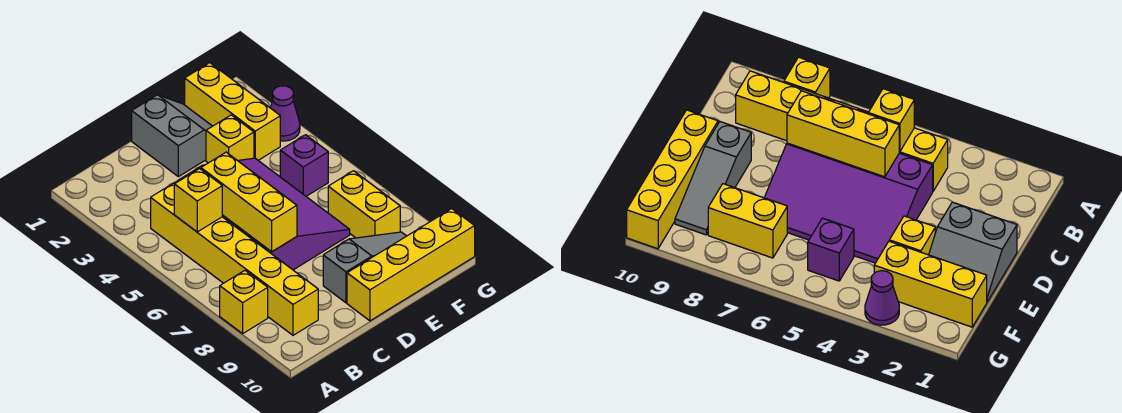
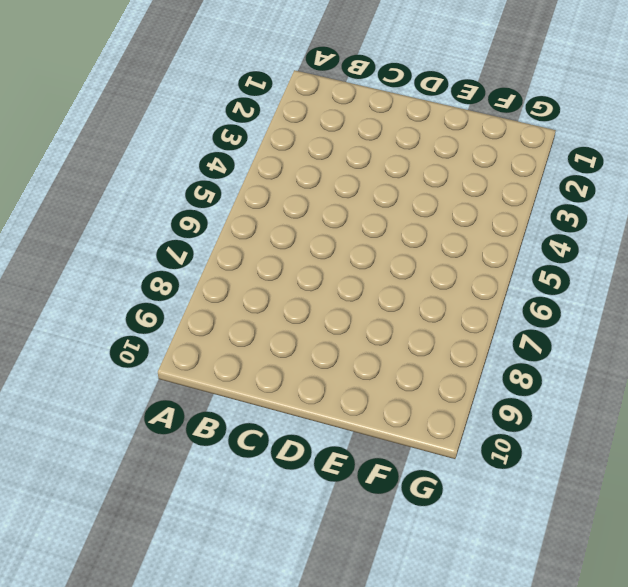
none -> yellow 1x1 brick [220,270,268,334]
none -> yellow 1x6 brick [151,182,318,335]
none -> purple 3x4 slope [177,158,350,270]

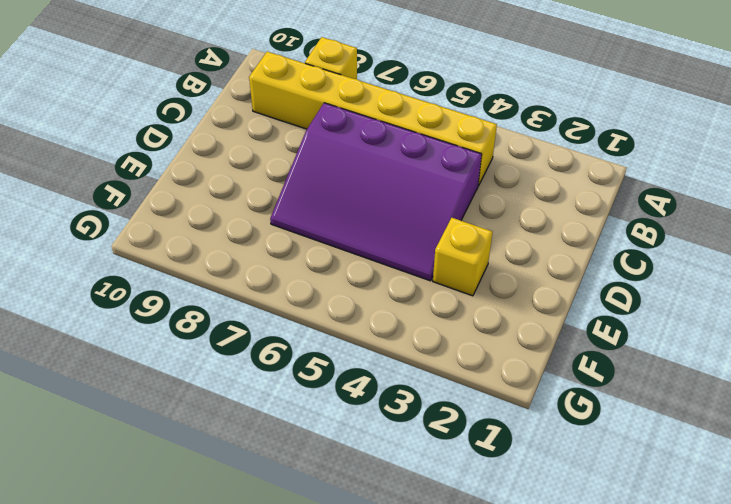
none -> grey 2x2 slope [132,95,212,177]
none -> grey 1x3 slope [323,232,406,303]
none -> yellow 1x4 brick [347,209,475,321]

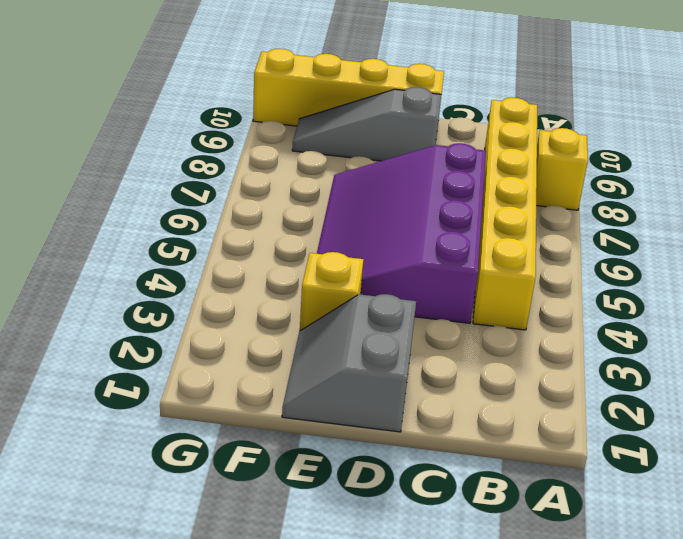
none -> yellow 1x3 brick [185,63,280,160]
none -> purple 1x1 brick [280,135,328,196]
none -> yellow 1x2 brick [328,171,400,238]

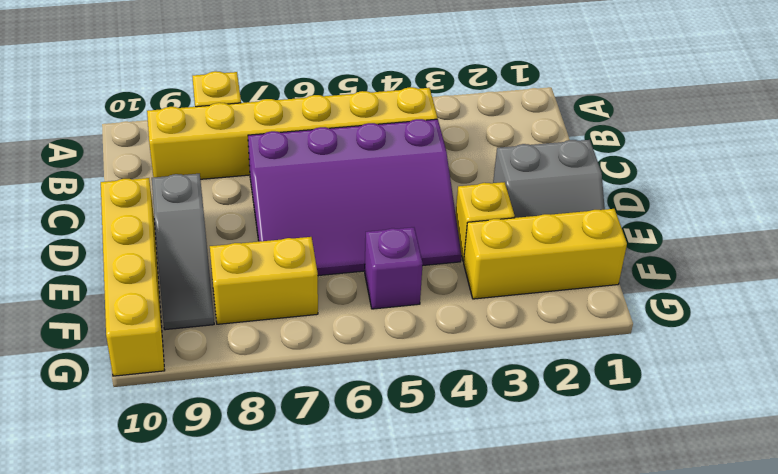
none -> purple 1x1 cone [271,86,300,141]
none -> yellow 1x1 brick [174,169,222,232]
none -> yellow 1x3 brick [201,152,297,252]

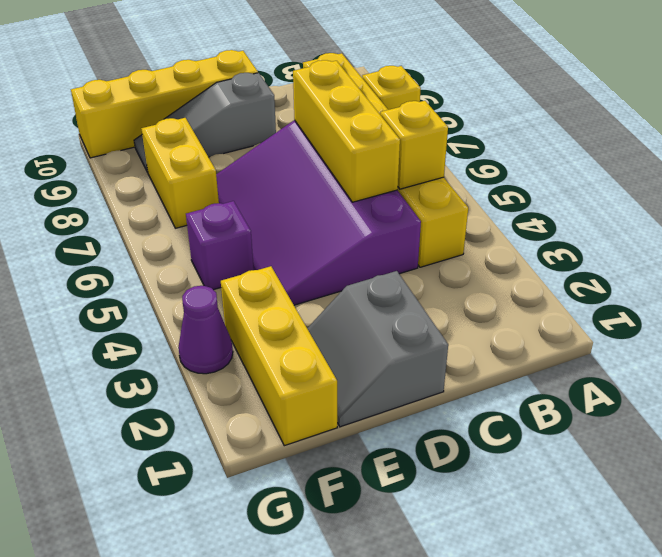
none -> yellow 1x1 brick [206,115,254,163]

